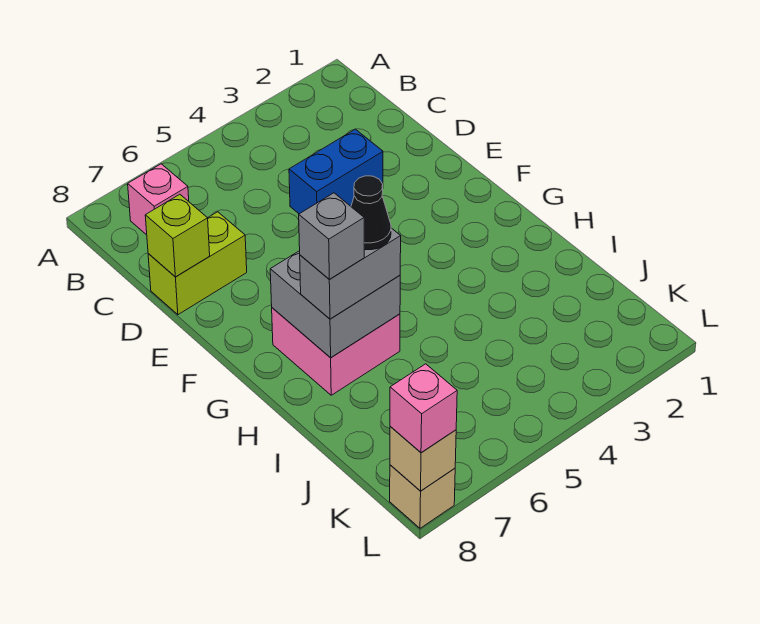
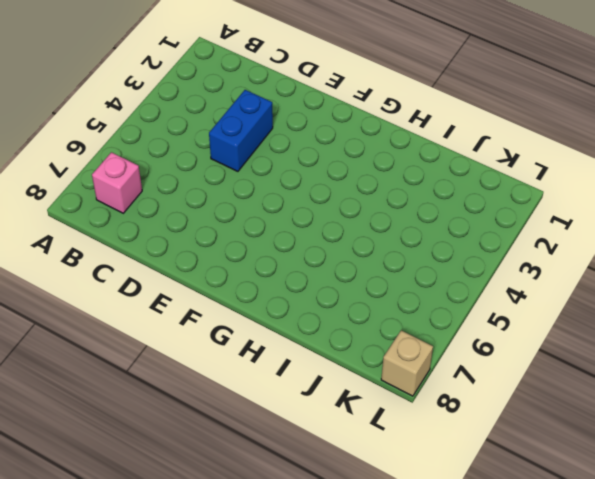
none -> lime 1x2 brick [148,212,247,315]
none -> pink 2x2 brick [272,308,400,395]
none -> lime 1x1 brick [145,194,210,277]

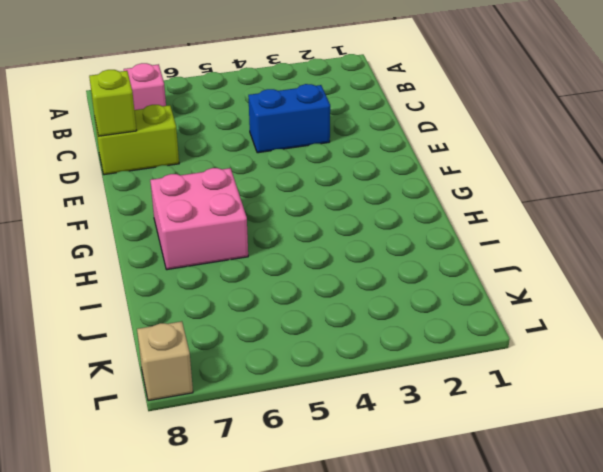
none -> grey 2x2 brick [270,251,400,358]
none -> tan 1x1 brick [390,427,456,491]
none -> grey 1x2 brick [300,228,401,319]

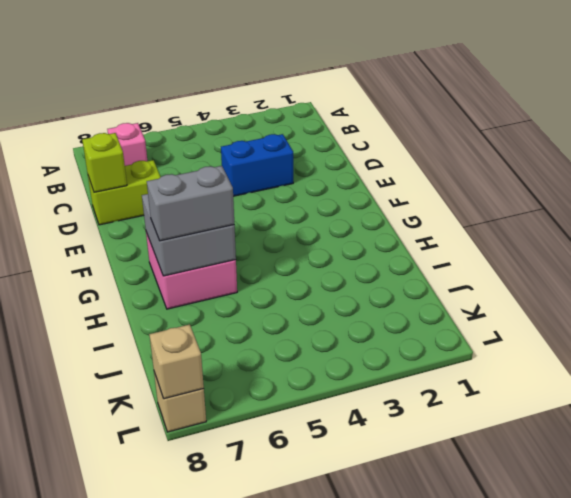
none -> pink 1x1 brick [390,364,457,453]
none -> black 1x1 cone [351,176,391,250]
none -> grey 1x1 brick [299,193,364,280]

